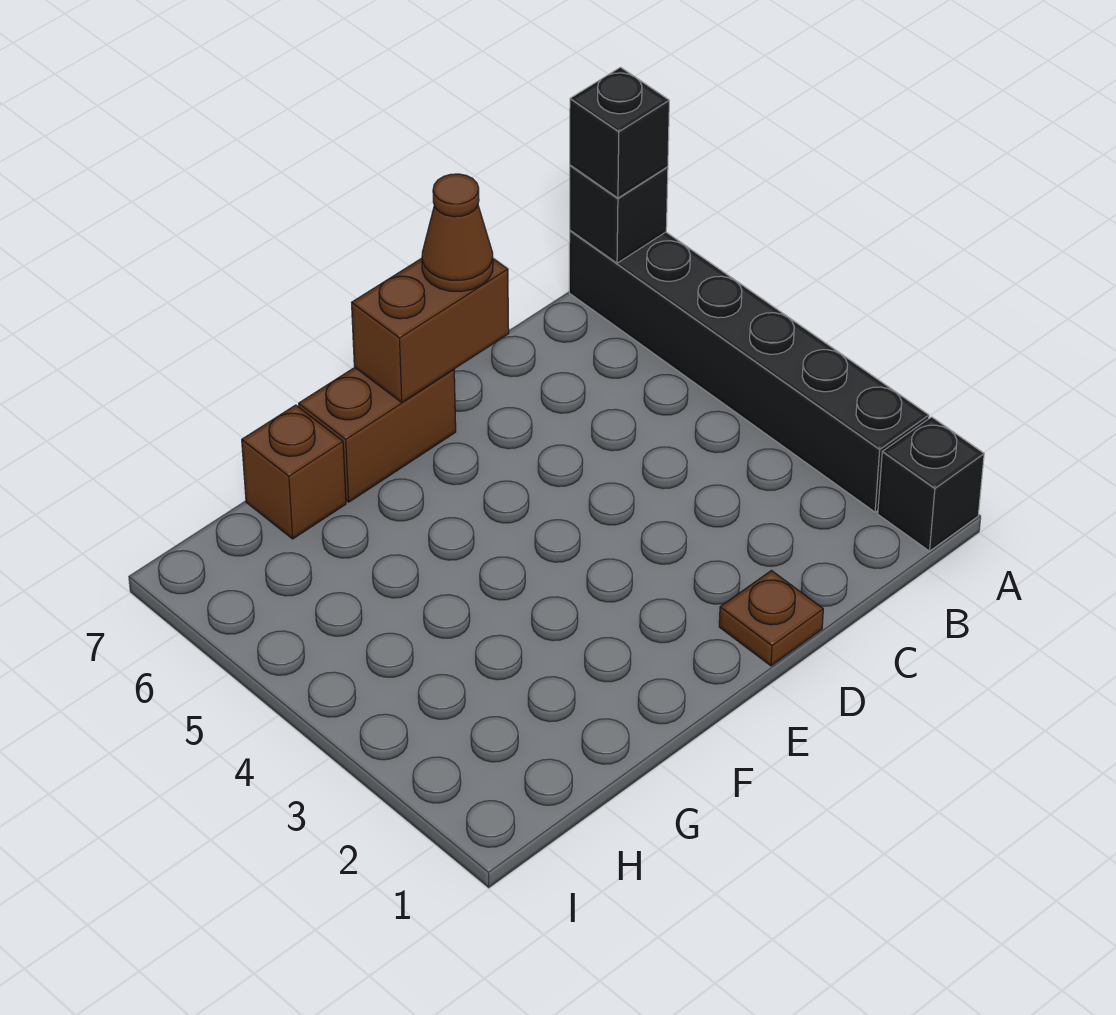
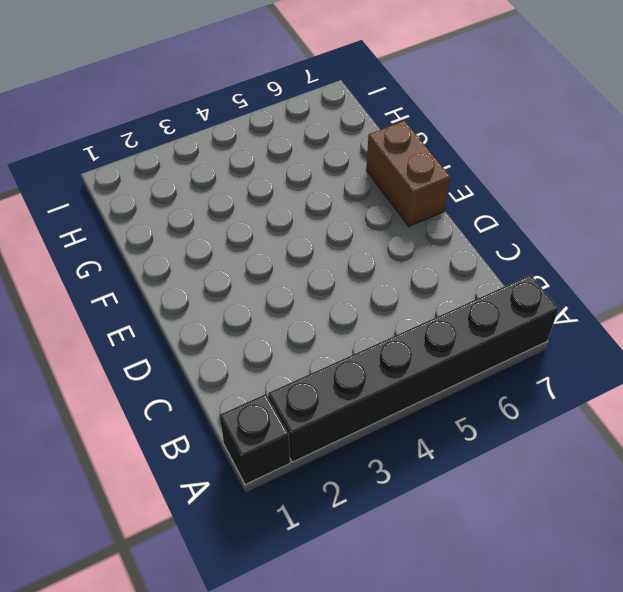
none -> brown 1x1 plate [719,571,823,666]
none -> brown 1x1 brick [242,405,346,539]

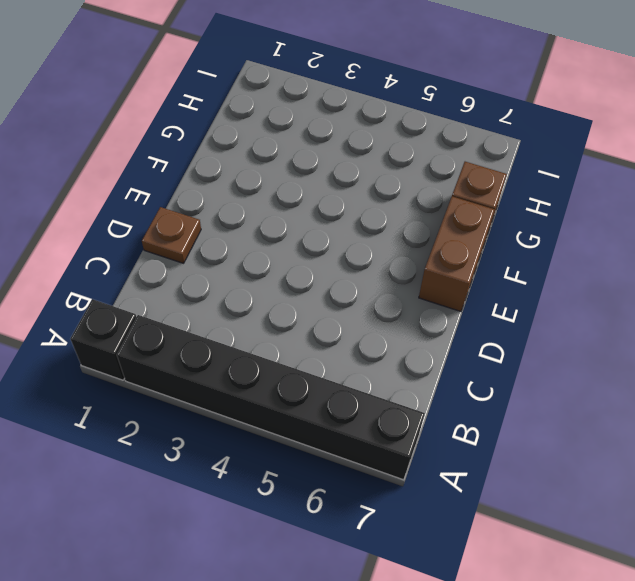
none -> black 1x1 brick [570,165,668,263]
none -> brown 1x2 brick [352,258,509,402]

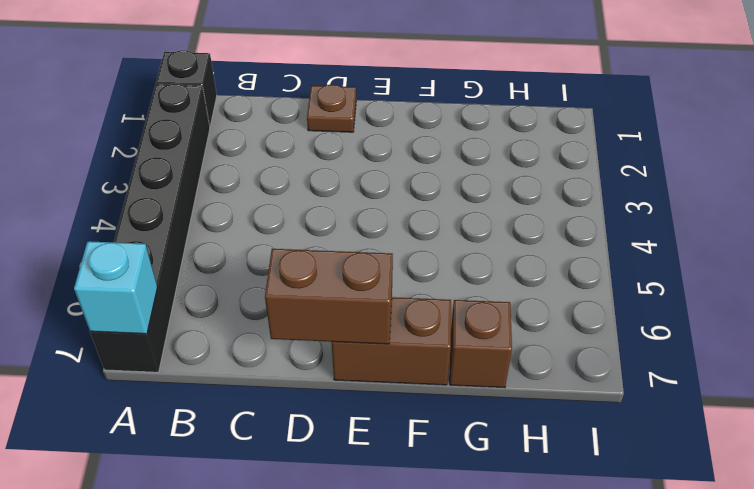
cyan 1x1 brick [74,241,157,334] -> black 1x1 brick [570,165,668,263]
none -> black 1x1 brick [570,67,669,198]
none -> brown 1x1 cone [422,174,493,292]

